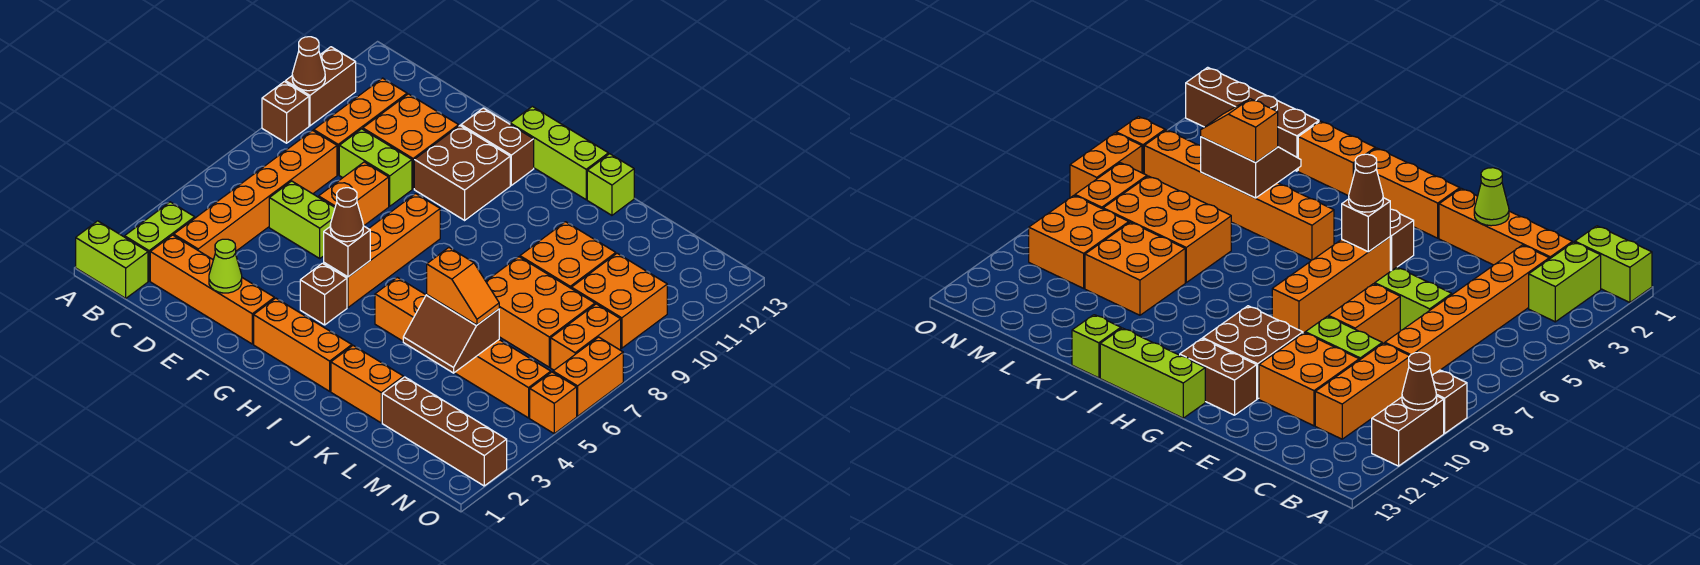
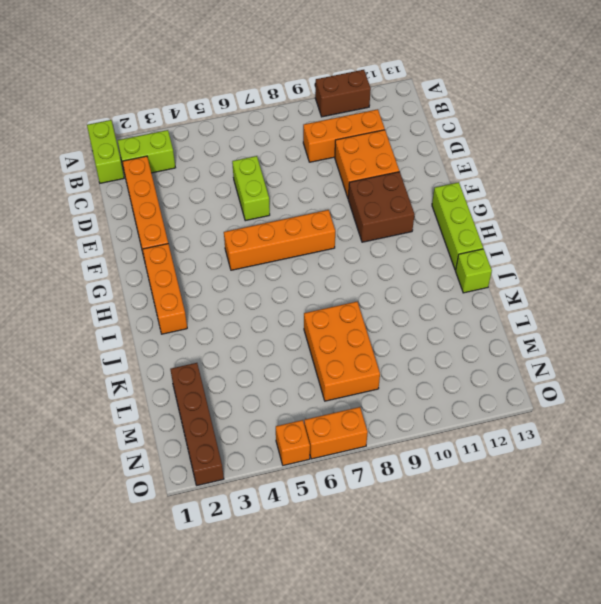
none -> brown 1x1 brick [262,82,309,143]
none -> orange 1x6 brick [174,131,337,260]
none -> lime 1x2 brick [339,129,412,206]
none -> orange 1x2 brick [319,162,389,226]

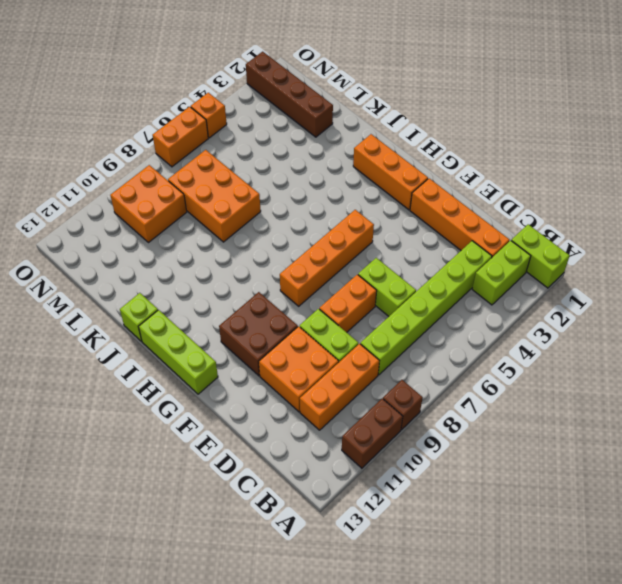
lime 1x6 brick [360,241,492,375] -> orange 1x6 brick [174,131,337,260]
none -> brown 1x2 brick [461,108,534,185]
none -> brown 1x1 brick [300,263,347,325]
none -> orange 1x6 brick [375,277,551,418]
none -> orange 1x2 brick [331,346,403,423]

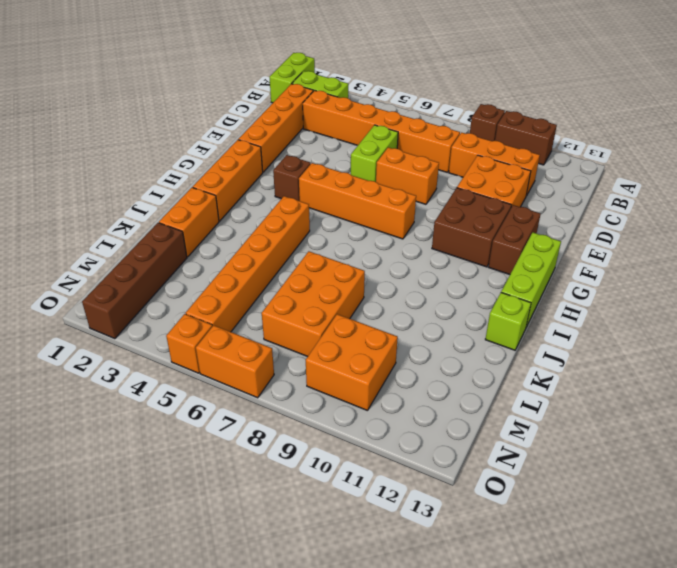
none -> lime 1x2 brick [339,129,412,206]
none -> orange 2x2 brick [520,222,616,289]
none -> orange 1x2 brick [551,304,621,370]
none -> brown 1x1 cone [292,37,325,91]

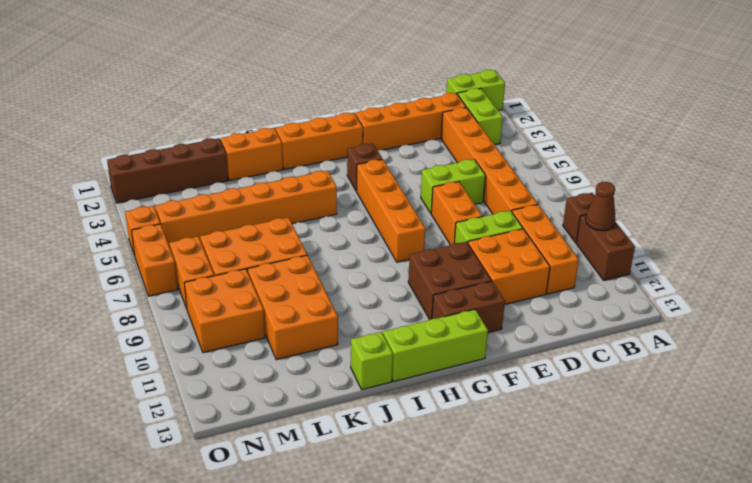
orange 2x3 brick [248,255,338,360] -> orange 2x2 brick [520,222,616,289]
none -> lime 1x1 cone [209,239,242,293]
none -> brown 1x1 brick [324,226,370,277]
none -> brown 2x2 slope [403,295,499,373]
none -> brown 1x1 cone [330,188,363,242]

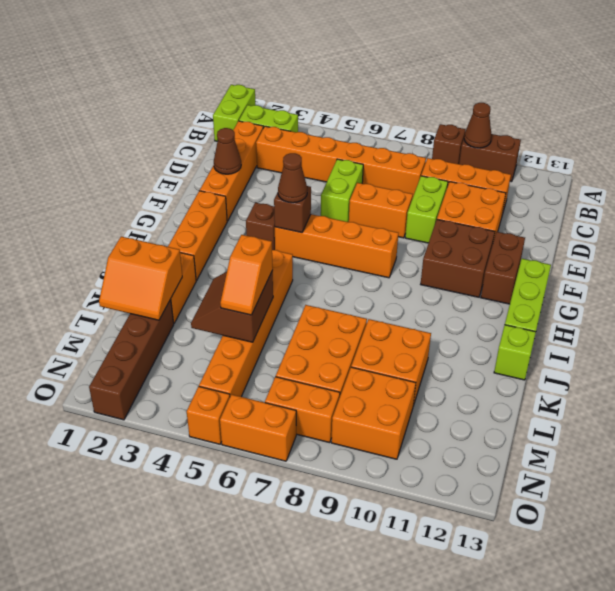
brown 1x1 cone [214,128,241,174] -> lime 1x1 cone [209,239,242,293]
orange 2x2 slope [99,237,182,320] -> none

